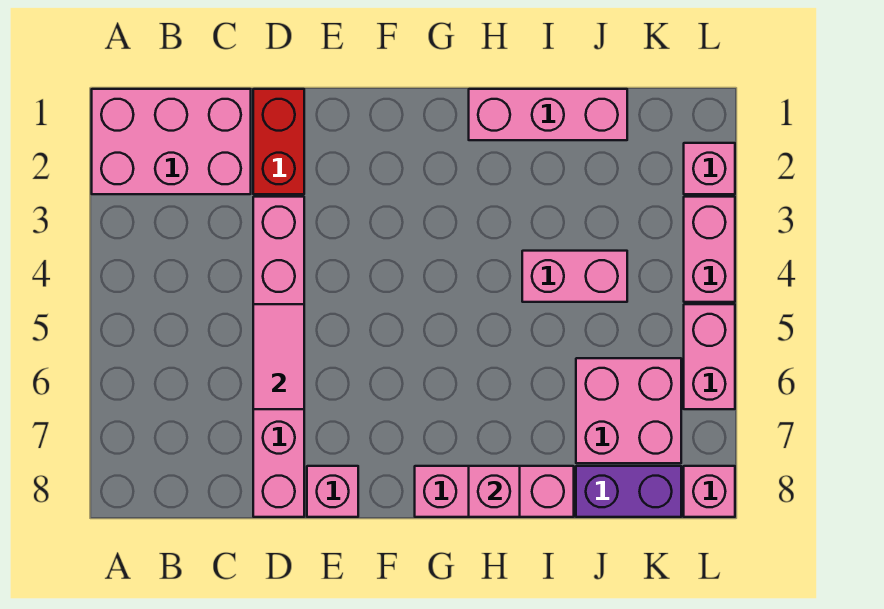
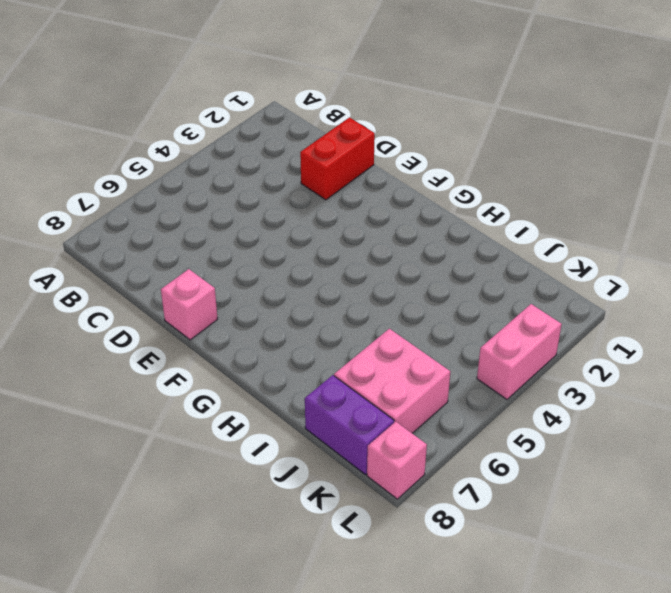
none -> pink 2x3 brick [92,89,251,194]
none -> pink 1x6 brick [253,197,304,517]
none -> pink 1x3 brick [415,466,574,517]

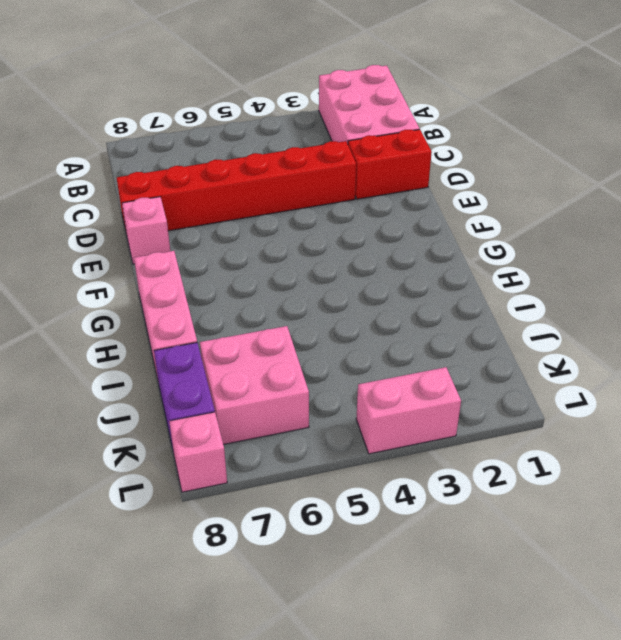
red 1x6 brick [117,141,356,234] -> pink 1x6 brick [253,197,304,517]
none -> pink 1x3 brick [469,89,627,140]
none -> pink 1x2 brick [522,251,627,302]
none -> pink 1x1 brick [684,143,735,194]

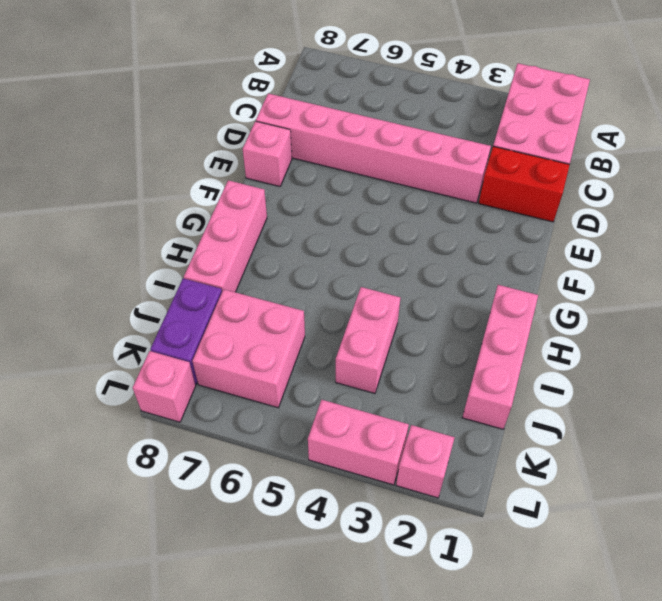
none -> pink 1x2 brick [684,304,735,409]
none -> pink 1x2 tile [253,304,304,409]
none -> pink 1x1 brick [469,466,520,517]

